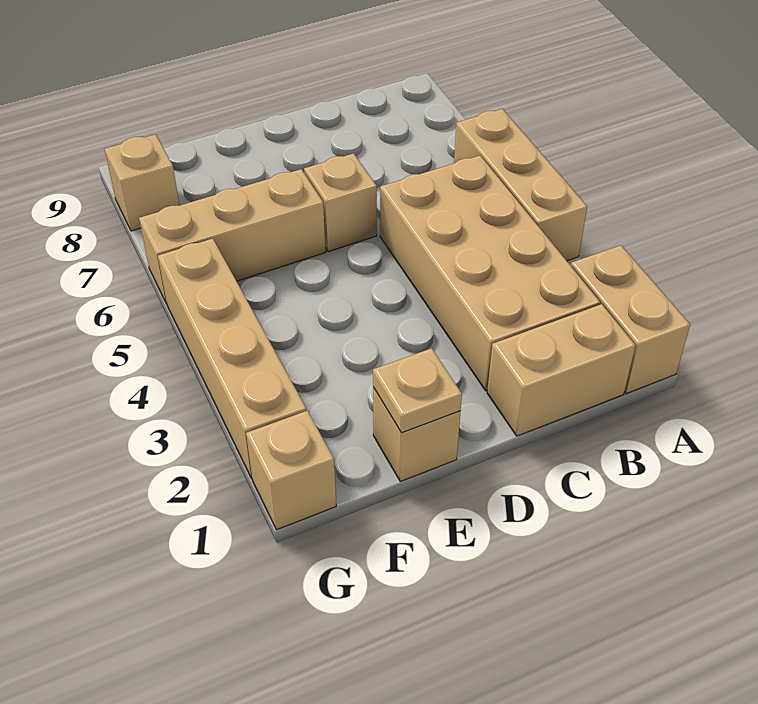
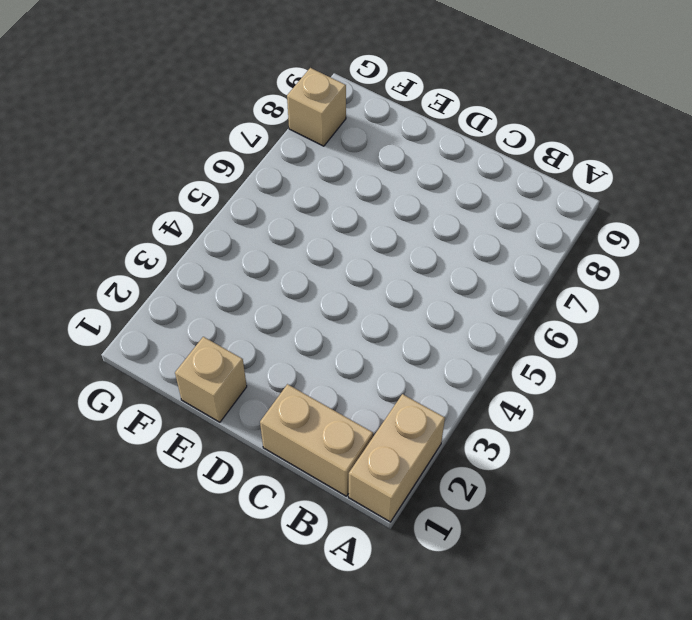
none -> tan 1x3 brick [454,109,587,261]
none -> tan 2x4 brick [380,156,600,391]

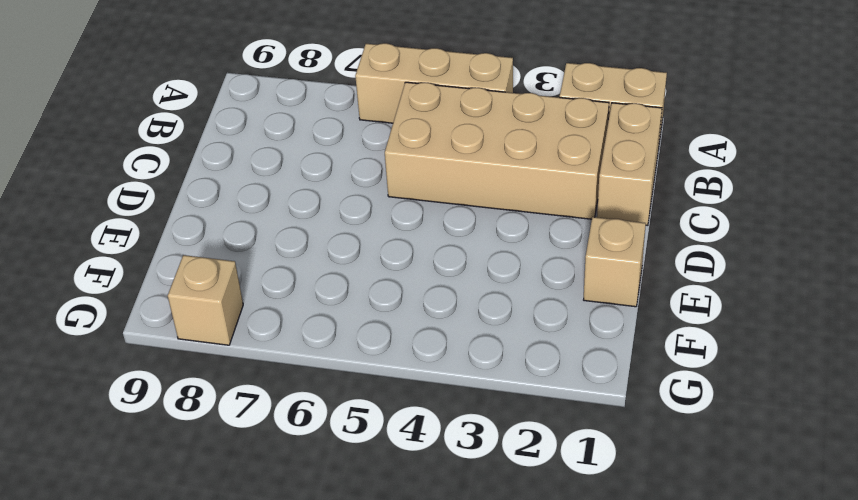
none -> tan 1x1 brick [304,153,377,252]
none -> tan 1x3 brick [139,169,326,304]

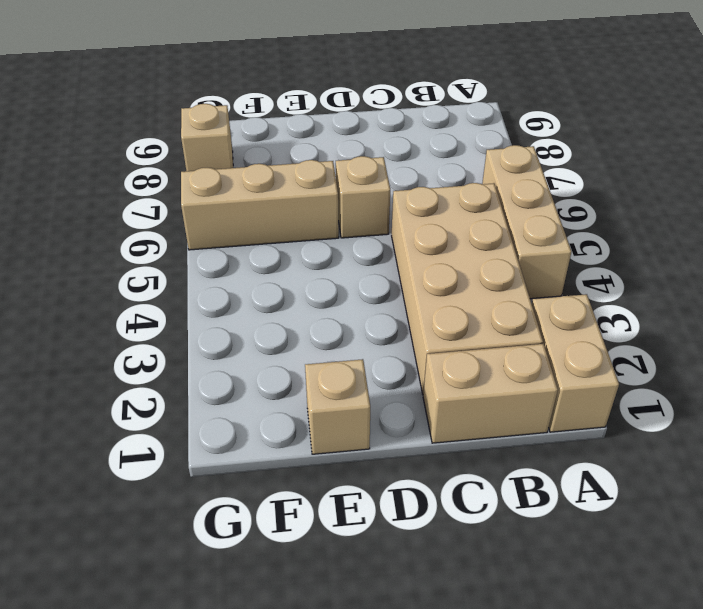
none -> tan 1x1 brick [246,411,336,530]
none -> tan 1x4 brick [158,238,306,478]

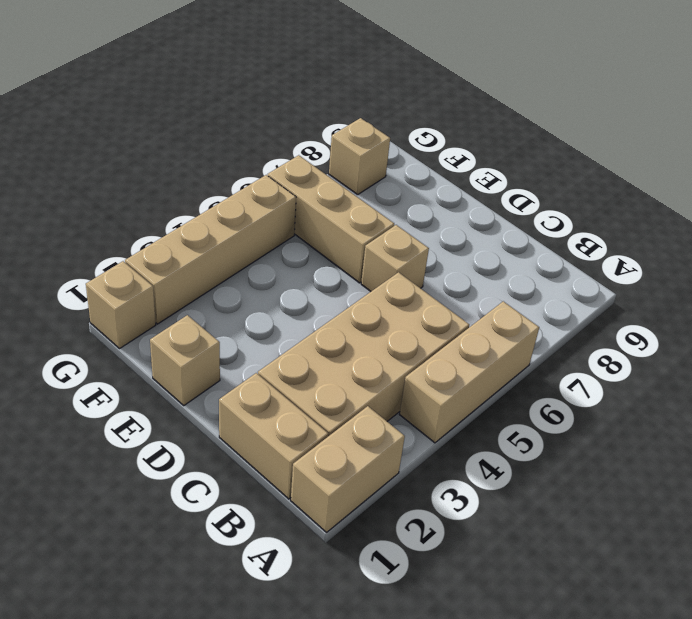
none -> tan 1x1 plate [373,348,462,433]

